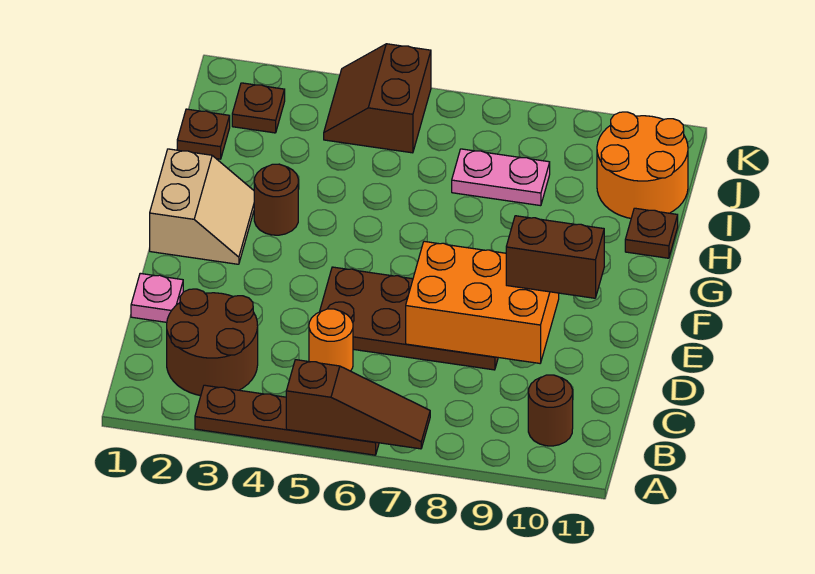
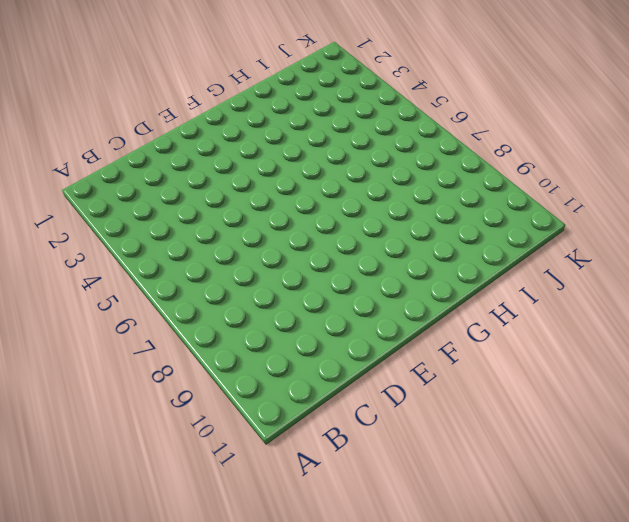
none -> brown 1x4 plate [195,385,379,455]
none -> brown 2x2 round brick [167,289,258,396]
none -> brown 1x1 round brick [528,375,573,446]

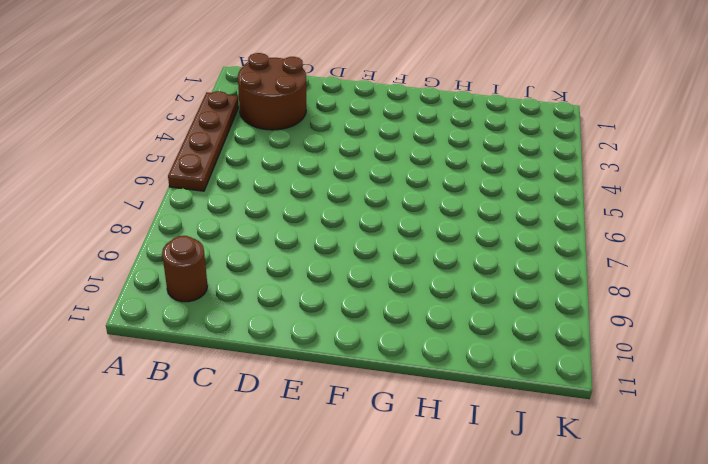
none -> orange 1x1 round brick [309,309,353,371]
none -> pink 1x1 plate [131,273,183,322]
none -> brown 2x4 plate [320,267,498,370]

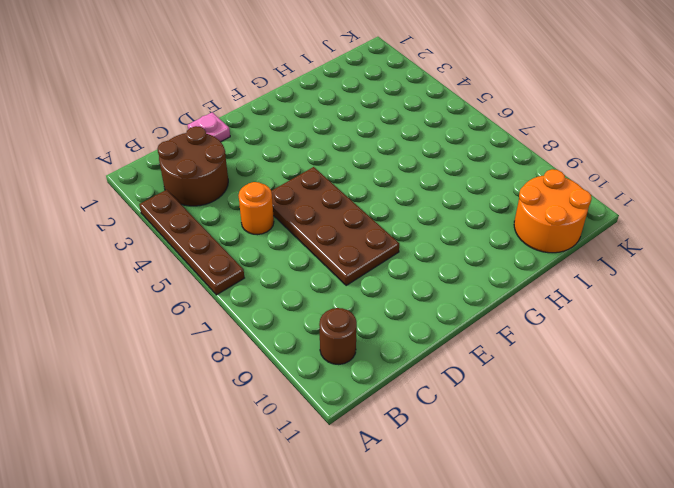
none -> tan 2x2 slope [150,149,254,264]
none -> brown 1x1 round brick [254,164,298,235]
none -> brown 1x1 plate [625,208,678,258]

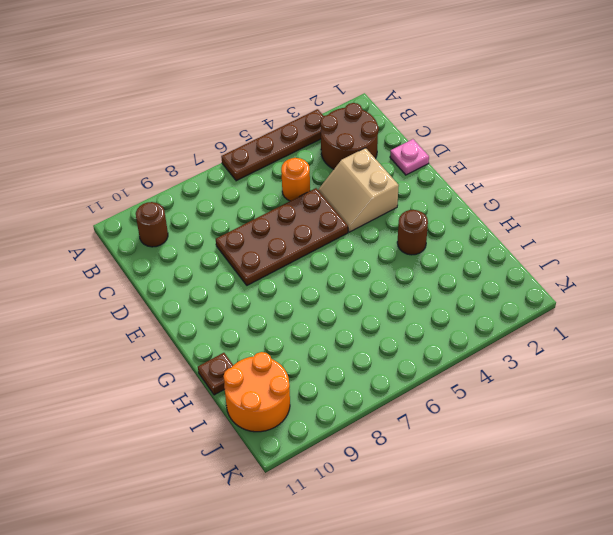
tan 2x2 slope [318,148,399,232] -> tan 2x2 slope moved to [150,149,254,264]
none -> brown 1x1 plate [177,109,230,159]
none -> pink 1x2 plate [452,149,550,206]
none -> brown 1x1 plate [232,83,285,133]

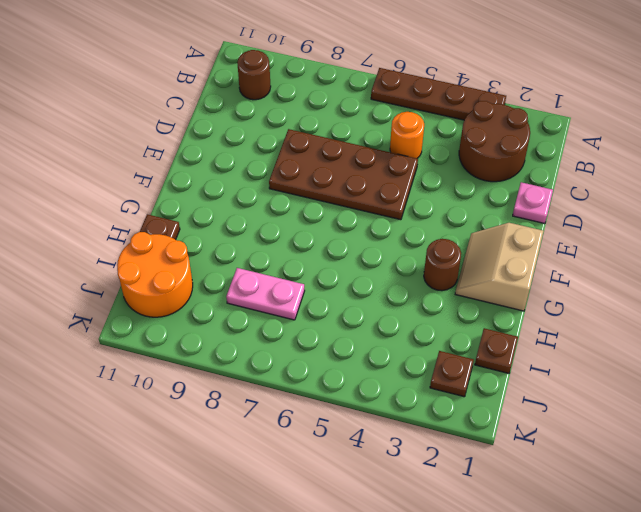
none -> brown 2x2 slope [324,44,431,153]
none -> brown 1x3 slope [286,360,430,449]
none -> orange 2x3 brick [406,241,559,363]

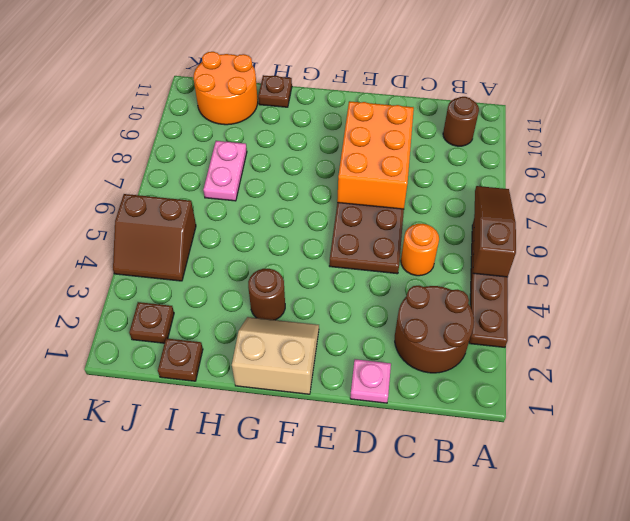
none -> brown 1x2 brick [506,216,604,298]

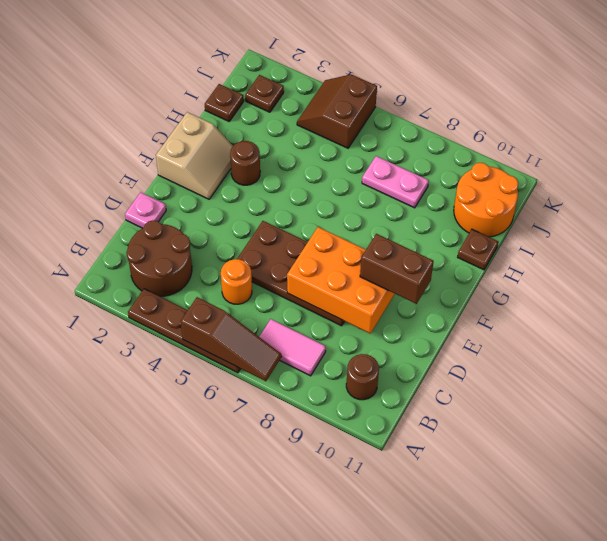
pink 1x2 tile [259,319,326,376] -> none

